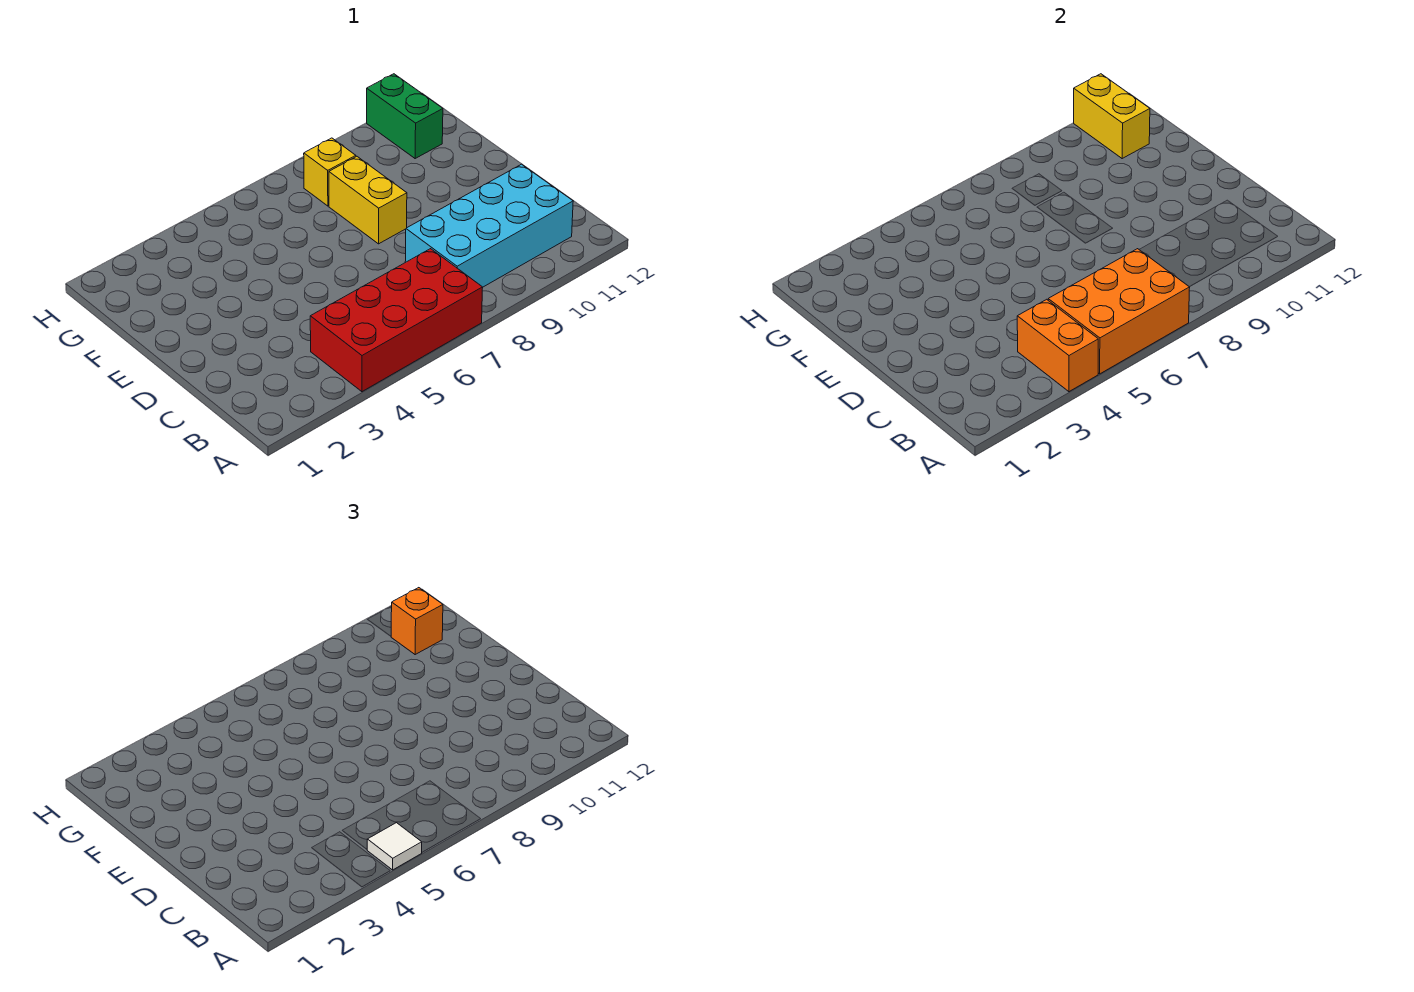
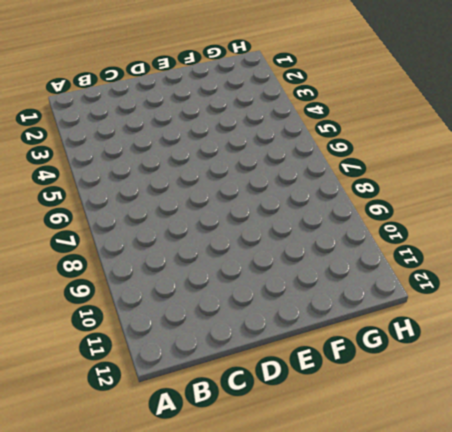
none -> red 2x4 brick [310,249,483,392]
none -> cyan 2x4 brick [405,164,573,287]

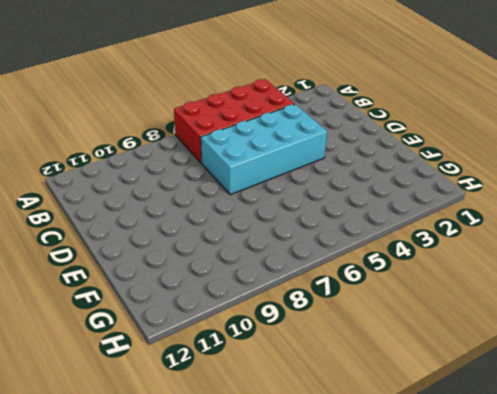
cyan 2x4 brick [201,104,327,195] -> cyan 2x4 brick moved to [405,164,573,287]
none -> yellow 1x2 brick [329,157,407,244]
none -> yellow 1x1 brick [304,138,356,206]

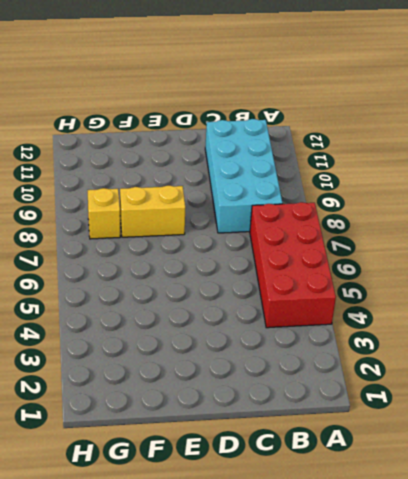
none -> green 1x2 brick [367,74,443,159]
none -> orange 1x2 brick [1017,299,1098,392]

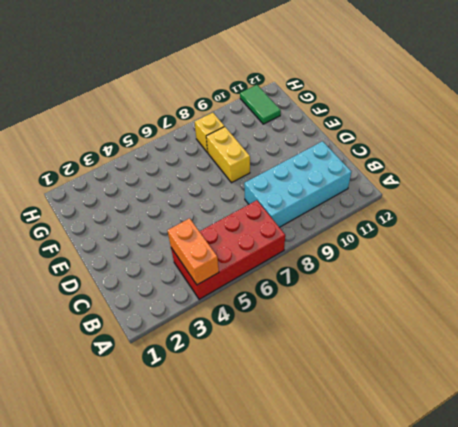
green 1x2 tile [240,85,281,124] -> green 1x2 brick [367,74,443,159]
none -> orange 2x3 brick [1048,249,1190,374]
none -> yellow 1x2 brick [1074,74,1150,159]

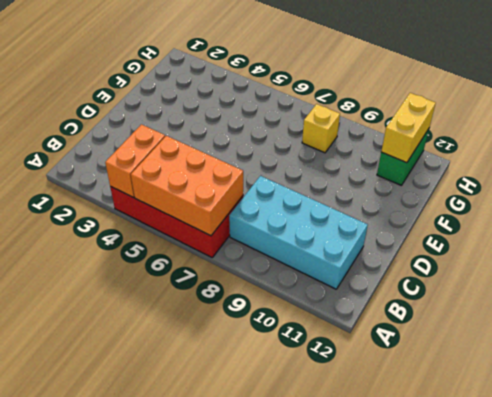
none -> yellow 1x2 brick [329,157,407,244]
none -> white 1x1 tile [367,823,422,870]

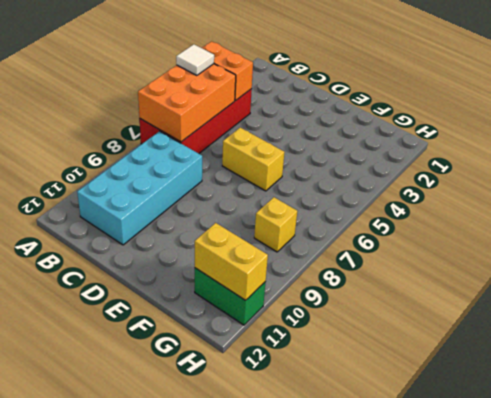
yellow 1x2 brick [222,128,285,191] -> yellow 1x2 brick moved to [329,157,407,244]
none -> orange 1x1 brick [391,588,443,655]

